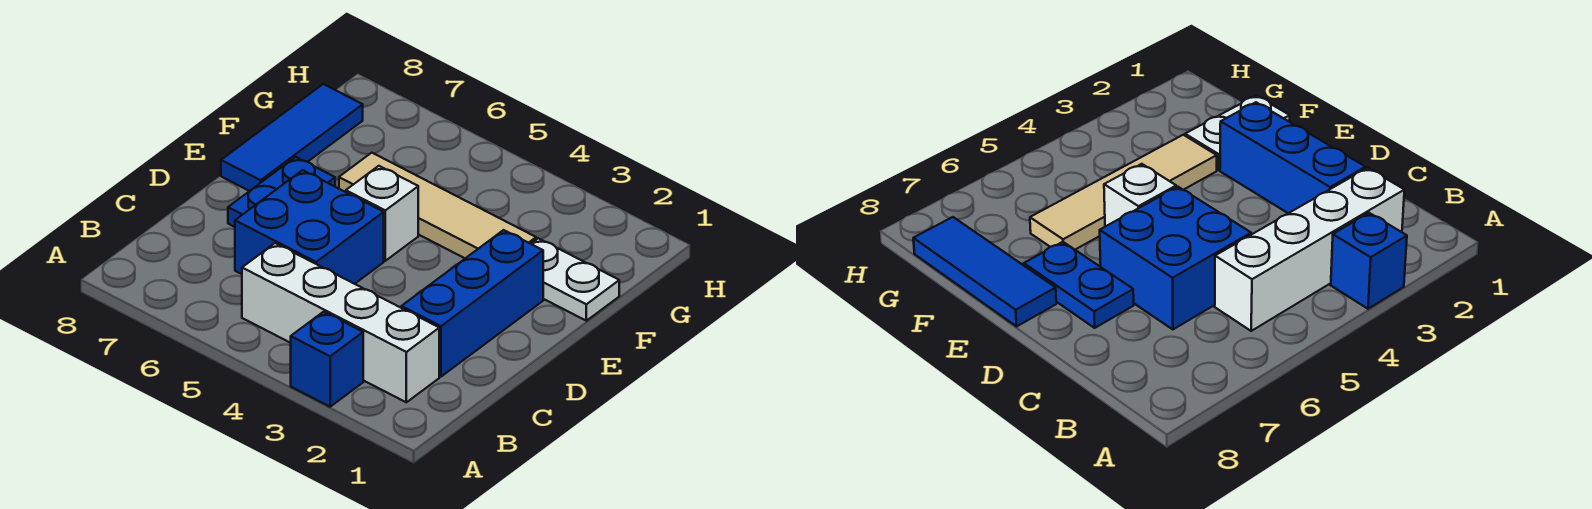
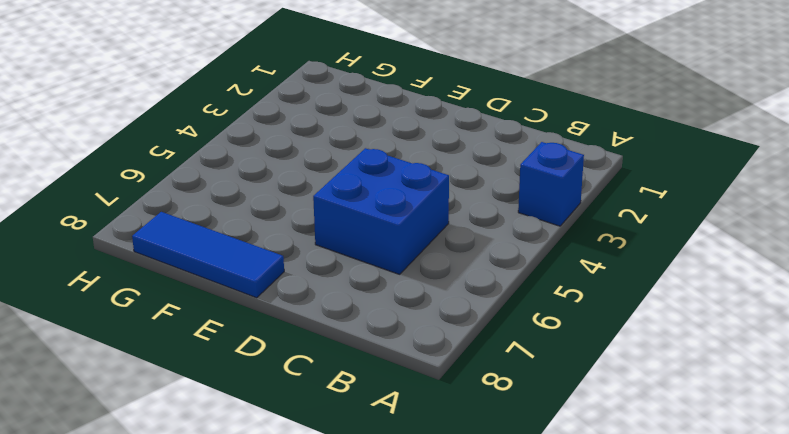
none -> white 1x4 brick [242,243,439,402]
none -> blue 1x3 brick [401,230,543,377]

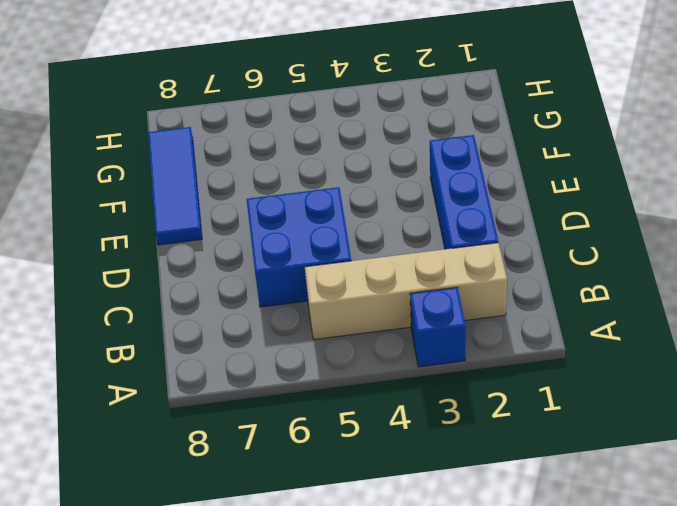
tan 1x4 brick [305,243,507,339] -> white 1x4 brick [242,243,439,402]
none -> blue 1x2 plate [228,157,335,227]
none -> white 1x1 brick [346,166,418,261]

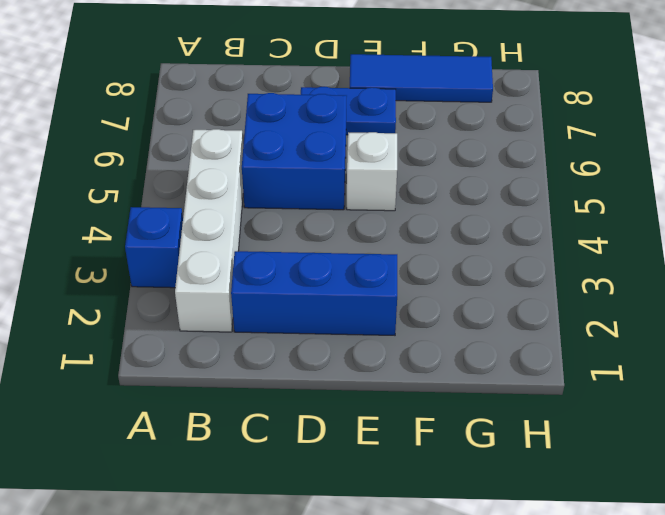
none -> white 1x2 plate [531,238,619,321]
none -> tan 1x4 tile [339,153,536,258]

